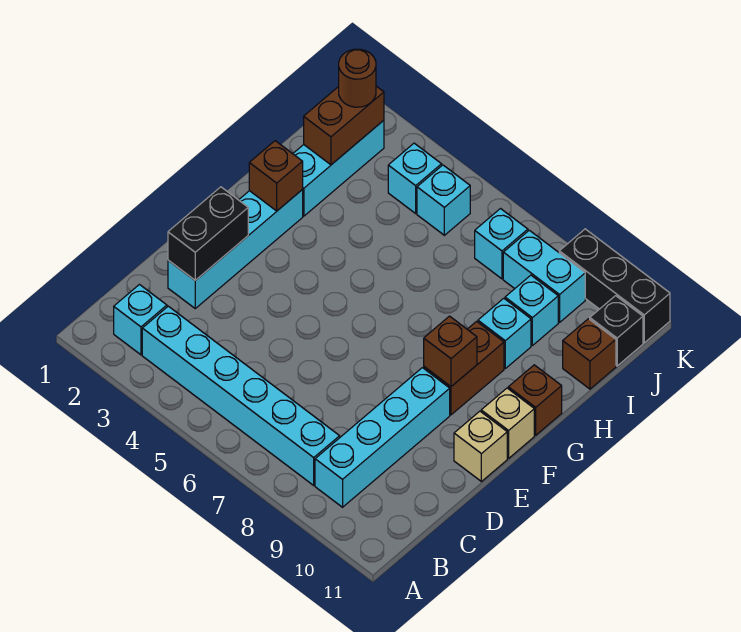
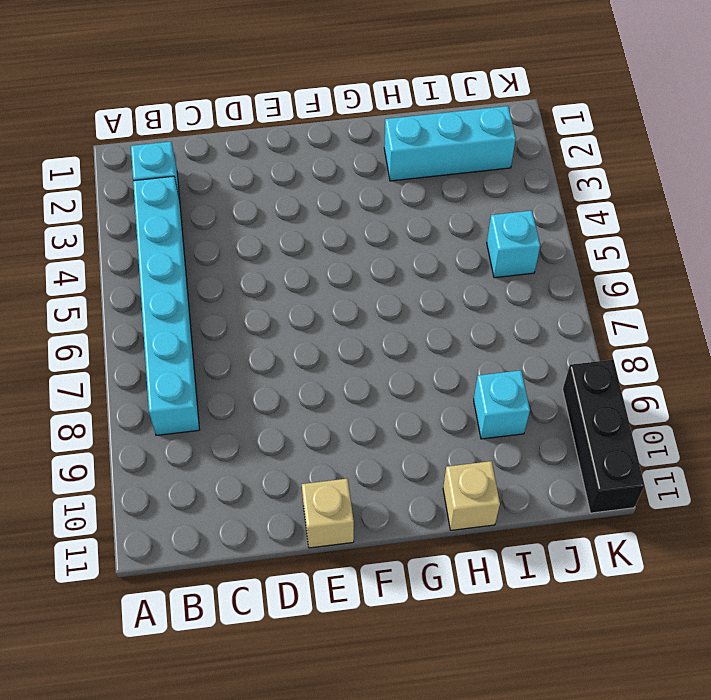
tan 1x1 brick [443,461,500,530] -> tan 1x1 brick moved to [481,388,534,458]
none -> cyan 1x4 brick [315,368,450,507]
none -> cyan 1x4 brick [168,190,303,308]
none -> brown 1x2 brick [424,321,504,415]

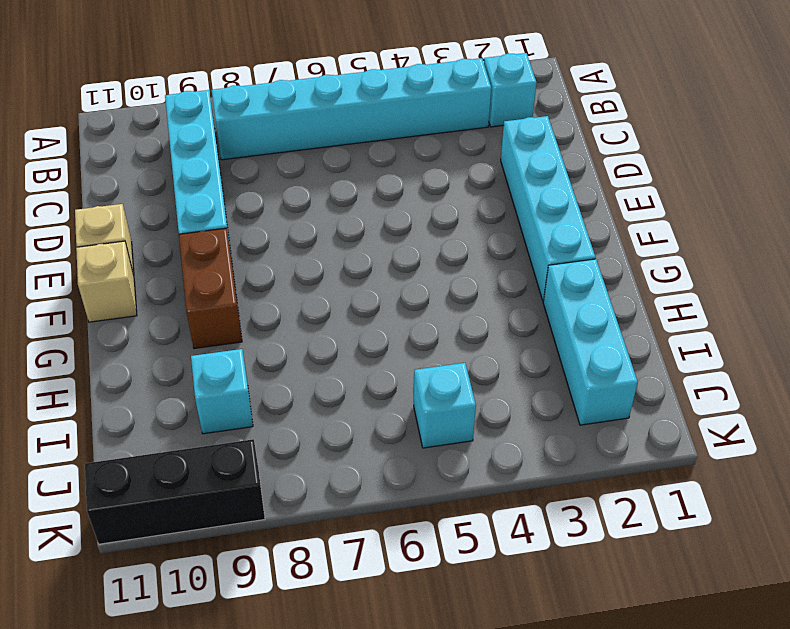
none -> brown 1x1 brick [508,365,562,435]
none -> cyan 1x1 brick [478,298,531,368]
none -> brown 1x1 brick [563,319,616,389]

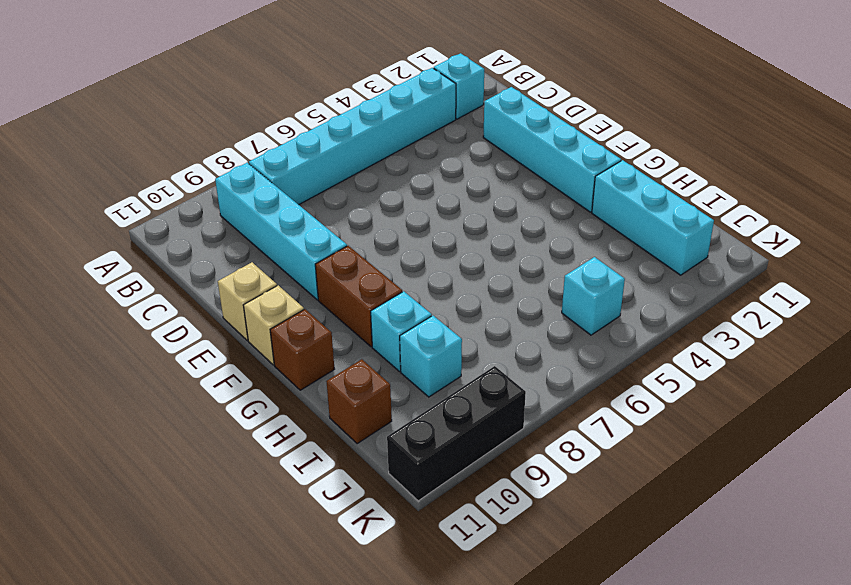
none -> cyan 1x1 brick [388,143,442,213]
none -> cyan 1x1 brick [475,209,528,279]
none -> cyan 1x2 brick [503,230,585,322]

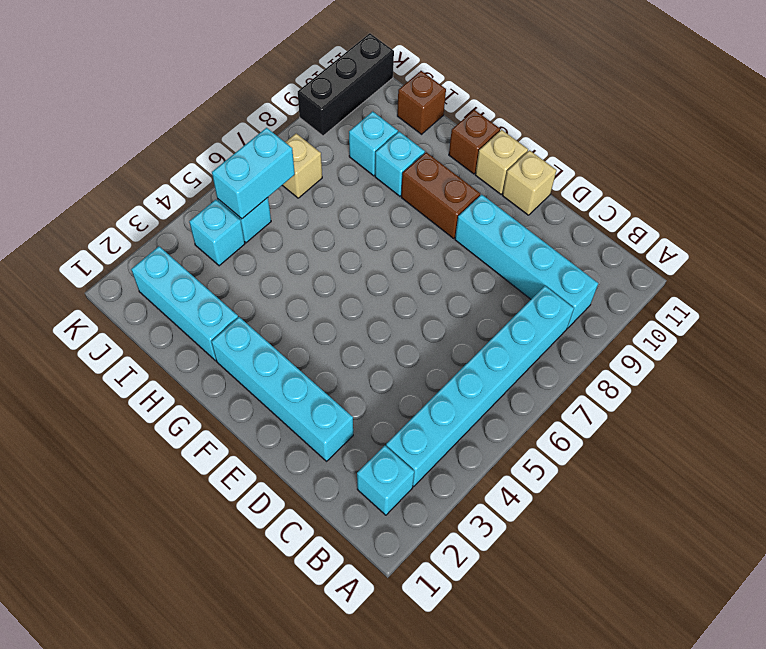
cyan 1x2 brick [212,128,295,219] -> cyan 1x2 brick moved to [503,230,585,322]
tan 1x1 brick [282,134,322,198] -> cyan 1x1 brick [475,209,528,279]
none -> black 1x1 brick [590,296,643,366]
none -> black 1x2 brick [168,187,248,280]
none -> brown 1x1 brick [424,316,477,386]

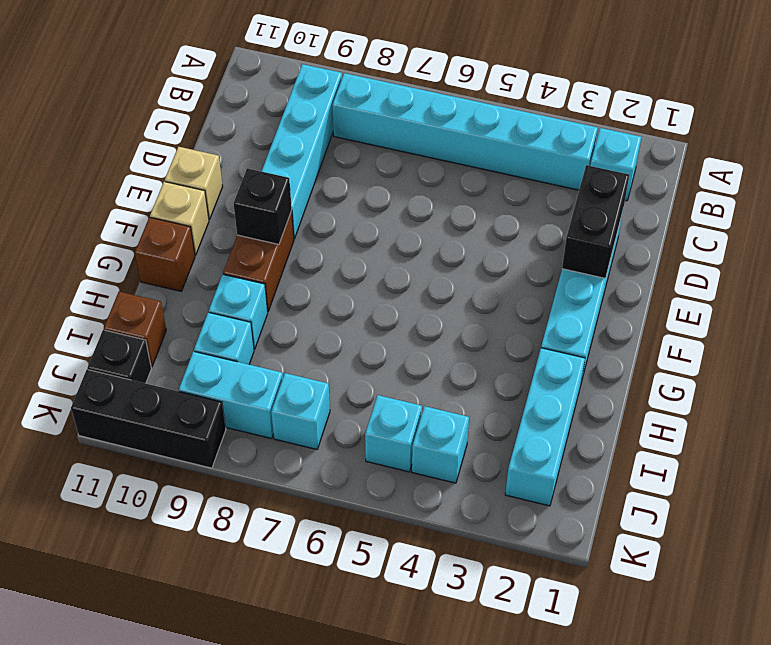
black 1x1 brick [234,168,292,244] -> brown 1x1 brick [424,316,477,386]
none -> brown 1x1 brick [249,141,303,211]
none -> brown 1x2 brick [304,86,384,165]
none -> brown 1x1 round brick [339,49,376,107]

